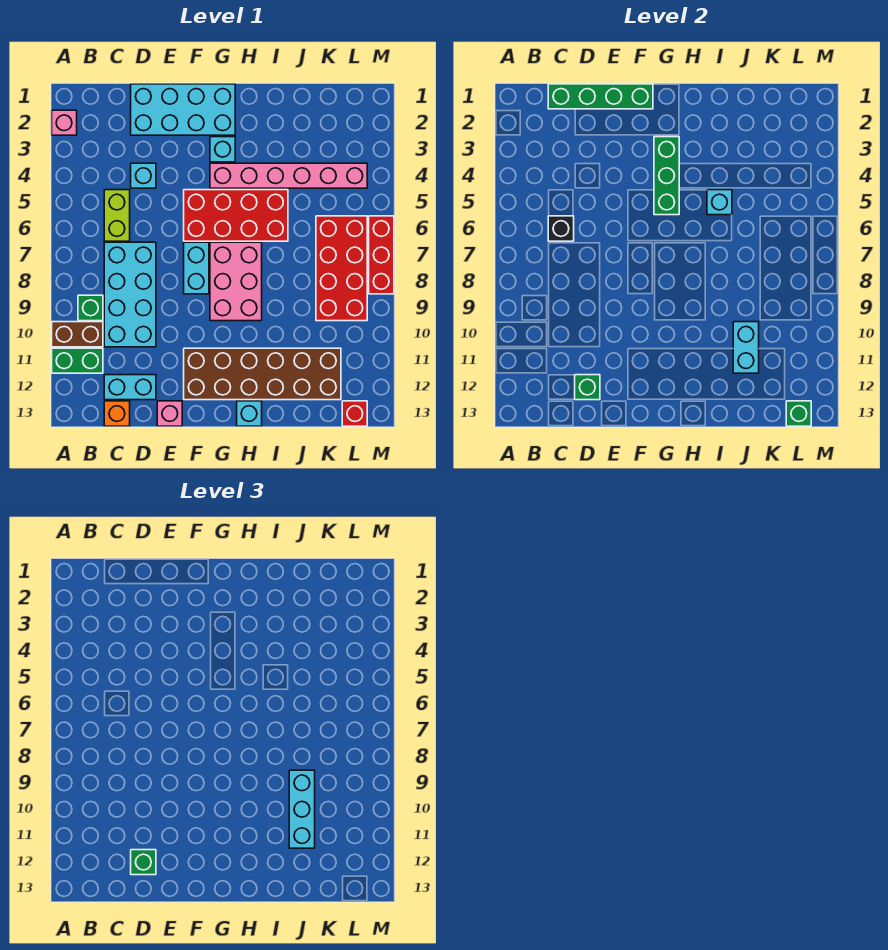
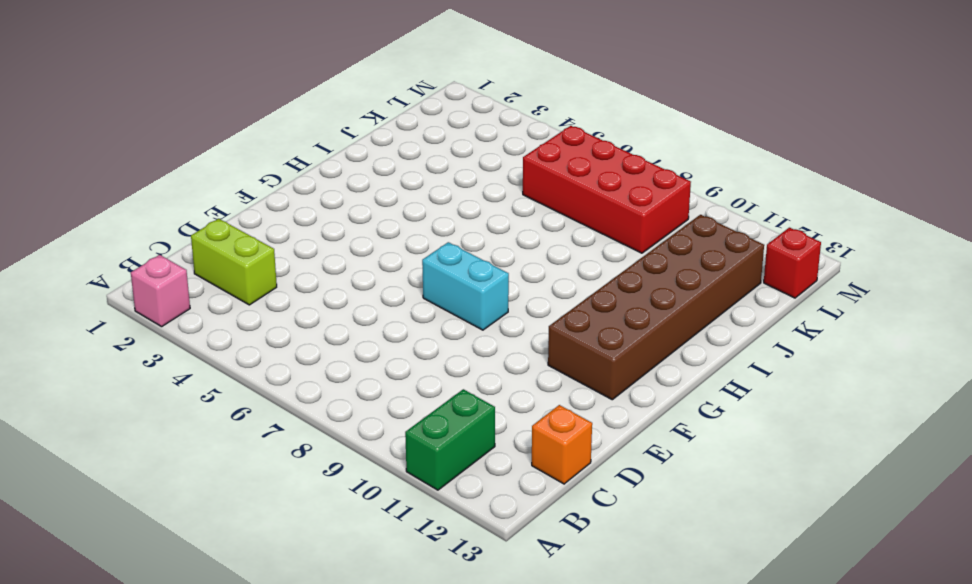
lime 1x2 brick [191,219,277,305] -> lime 1x2 brick moved to [104,190,130,241]
none -> brown 1x2 brick [52,322,103,347]
none -> green 1x1 brick [78,295,103,321]
none -> cyan 2x4 brick [104,242,156,347]
none -> cyan 1x2 brick [104,375,156,400]

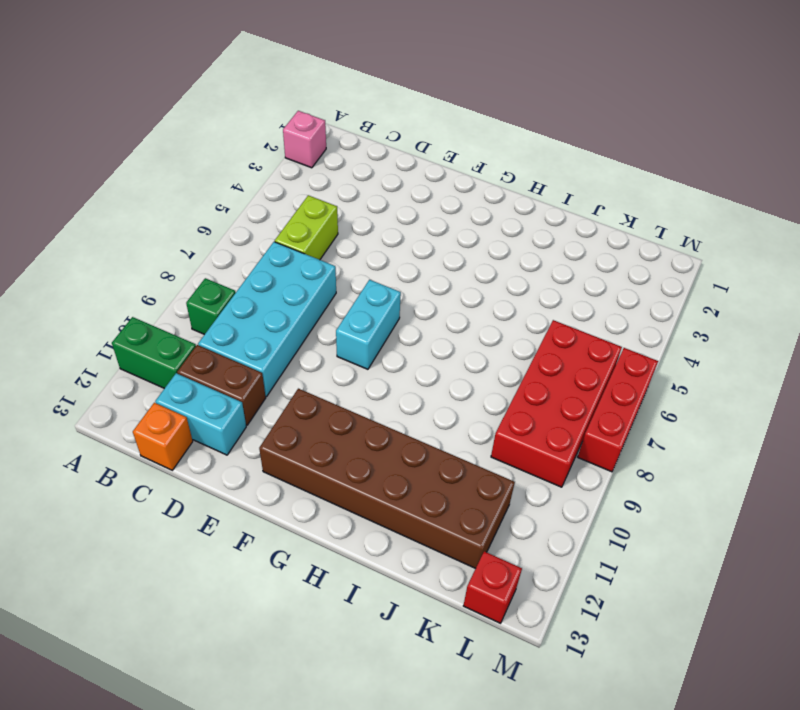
brown 1x2 brick [177,345,266,425] -> brown 1x2 brick moved to [52,322,103,347]
none -> cyan 2x4 brick [131,84,235,135]
none -> cyan 1x1 brick [131,163,156,188]
none -> pink 1x1 brick [157,401,182,426]
none -> red 2x4 brick [184,190,288,241]

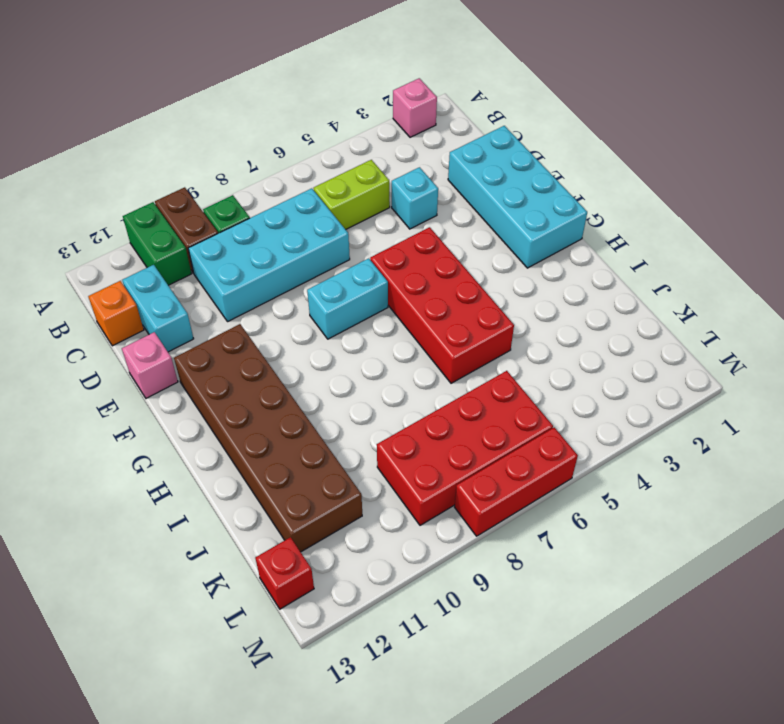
none -> cyan 1x1 brick [210,137,235,162]
none -> pink 1x6 brick [210,163,367,188]
none -> pink 2x3 brick [210,242,262,321]
none -> cyan 1x1 brick [237,401,262,426]

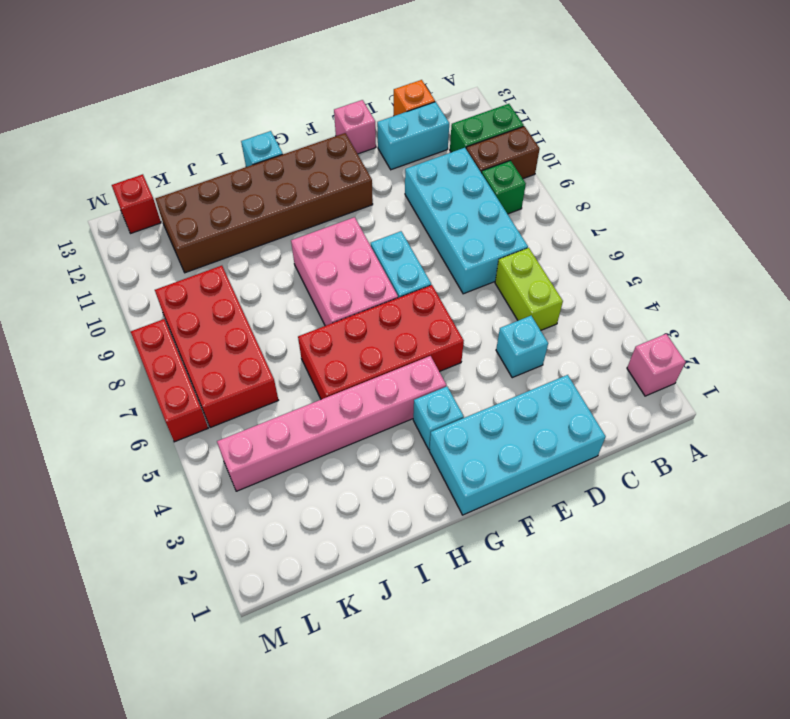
none -> green 1x4 brick [548,84,653,109]
none -> black 1x1 brick [548,216,574,241]
none -> green 1x1 brick [575,375,600,400]
none -> green 1x3 brick [654,137,679,215]

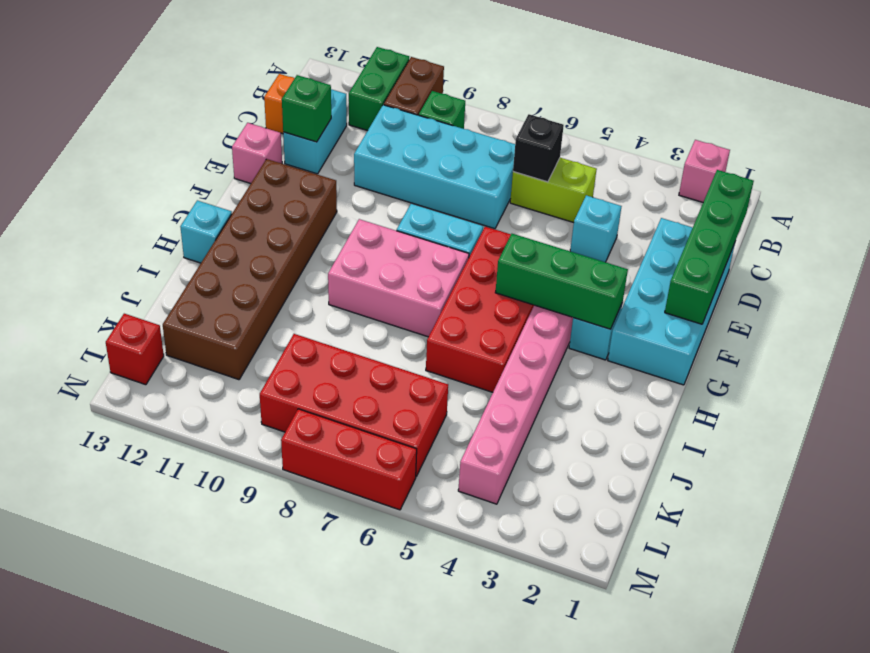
none -> cyan 1x1 brick [707,190,732,215]
none -> cyan 1x2 brick [733,322,759,373]
none -> green 1x1 brick [786,401,811,426]
none -> green 1x1 brick [131,850,156,875]

